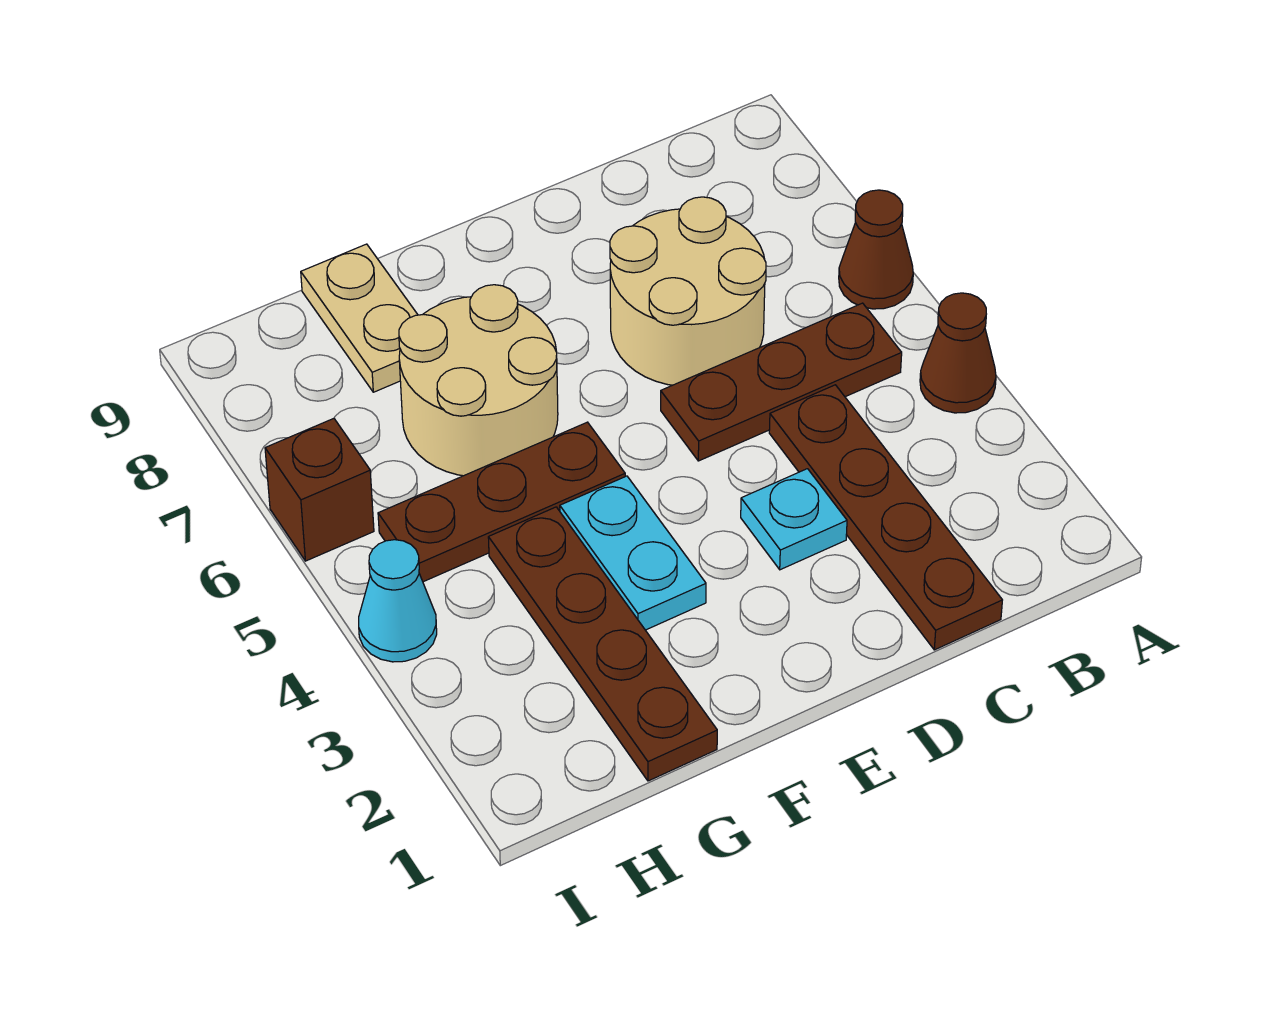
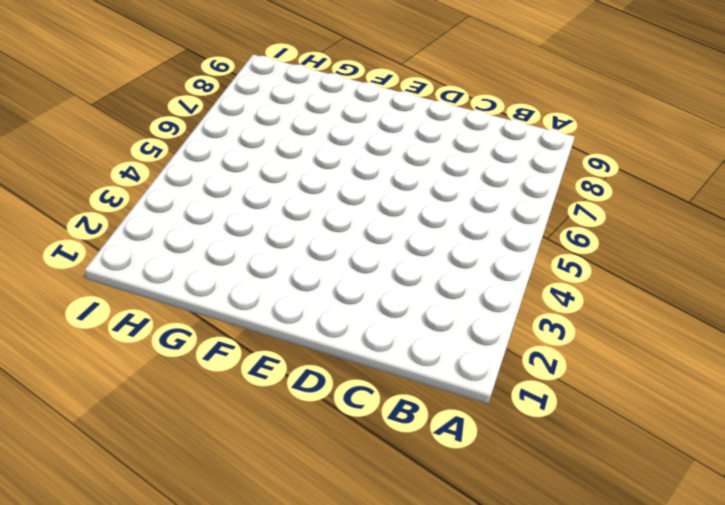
none -> brown 1x1 cone [920,293,996,413]
none -> brown 1x1 cone [839,190,913,309]
none -> brown 1x3 plate [661,303,902,461]

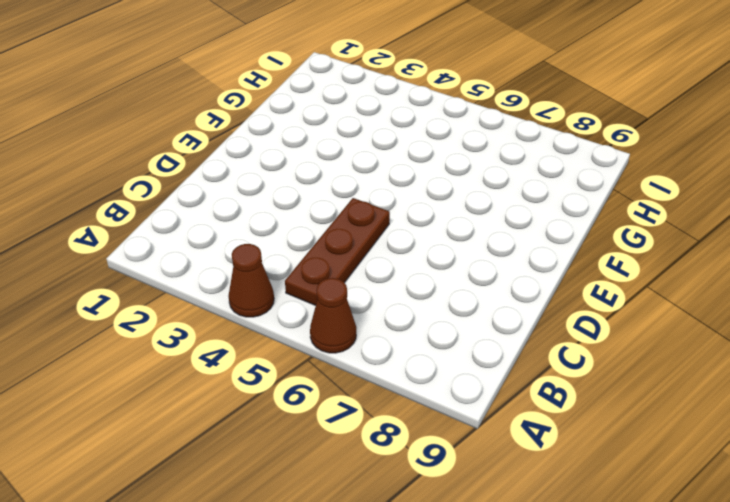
none -> brown 1x4 plate [769,385,1002,650]
none -> tan 2x2 round brick [610,197,766,385]
none -> cyan 1x1 plate [741,469,847,570]

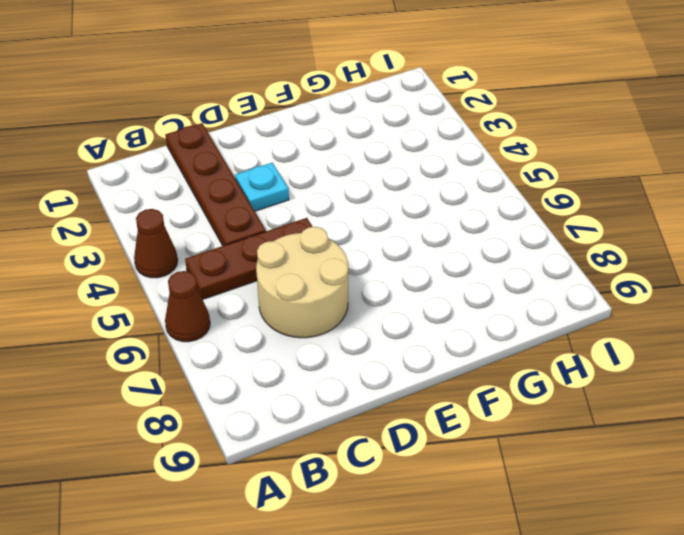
none -> cyan 1x2 plate [560,476,706,630]
none -> brown 1x3 plate [378,422,625,582]
none -> tan 2x2 round brick [399,285,558,476]

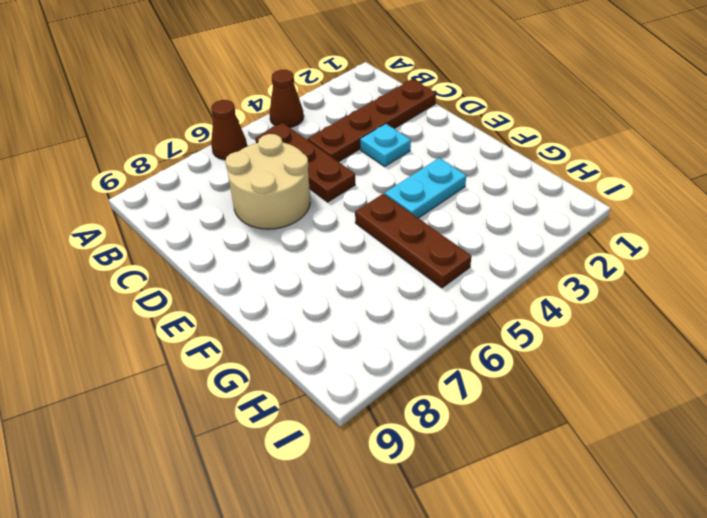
none -> tan 2x2 round brick [399,285,558,476]
none -> brown 1x4 plate [488,507,717,781]
none -> tan 1x2 plate [301,244,418,392]

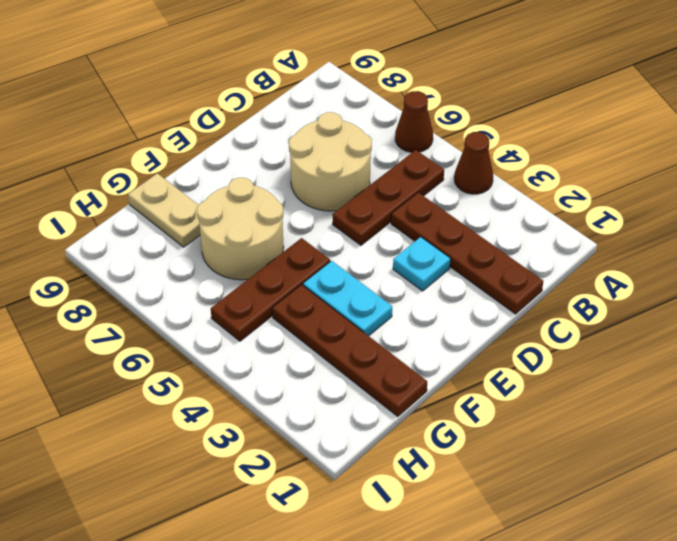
none -> cyan 1x1 cone [359,540,437,662]
none -> brown 1x1 brick [265,419,374,561]

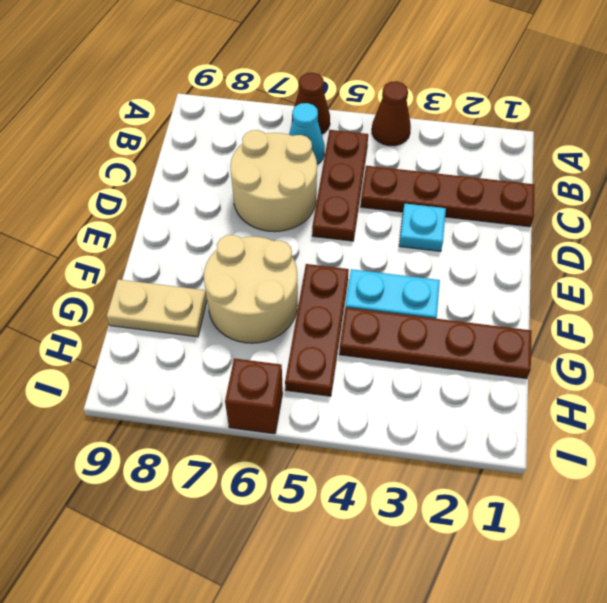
cyan 1x1 cone [289,103,325,164] -> cyan 1x1 cone moved to [359,540,437,662]

